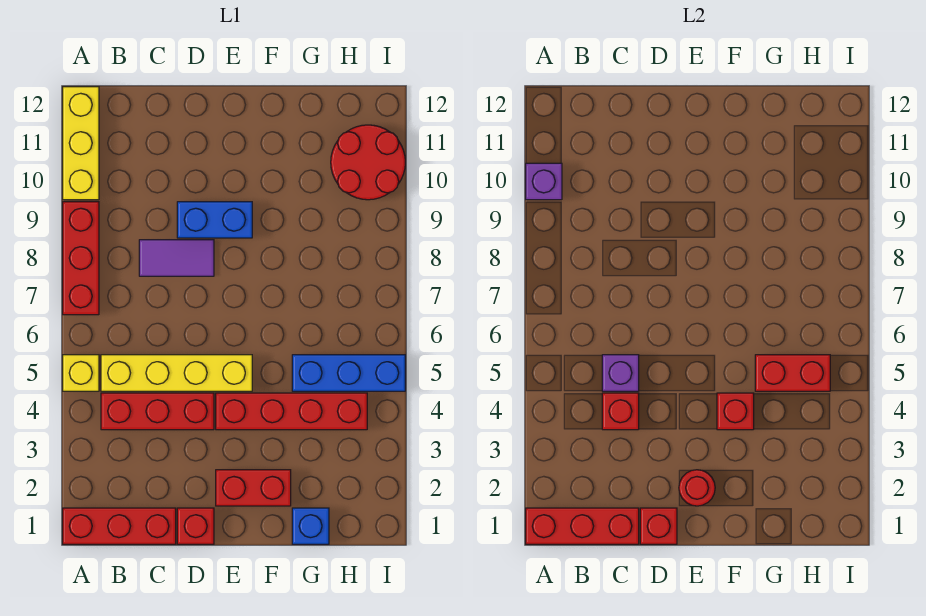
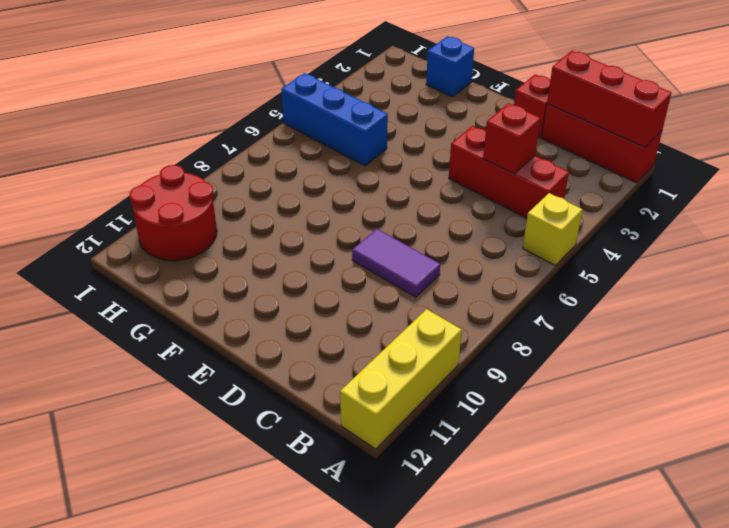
none -> red 1x3 brick [63,202,99,315]
none -> yellow 1x4 brick [101,355,252,391]
none -> blue 1x2 brick [177,202,252,238]

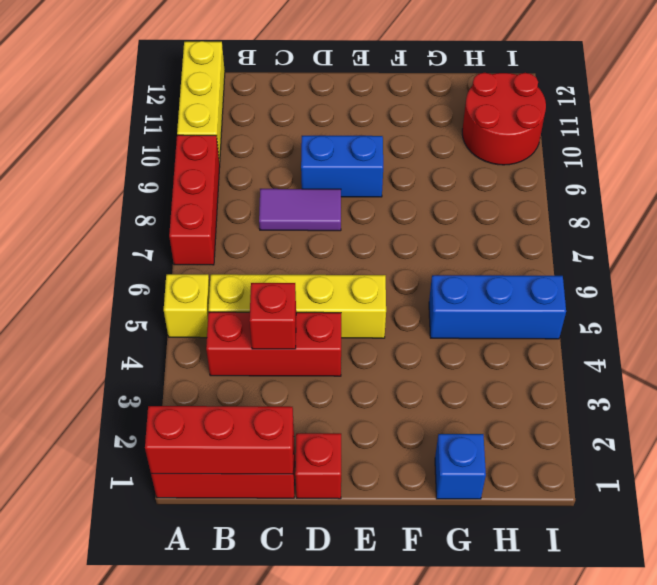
none -> red 1x2 brick [216,470,291,506]
none -> red 1x4 brick [216,393,367,430]
none -> purple 1x1 brick [526,163,562,200]

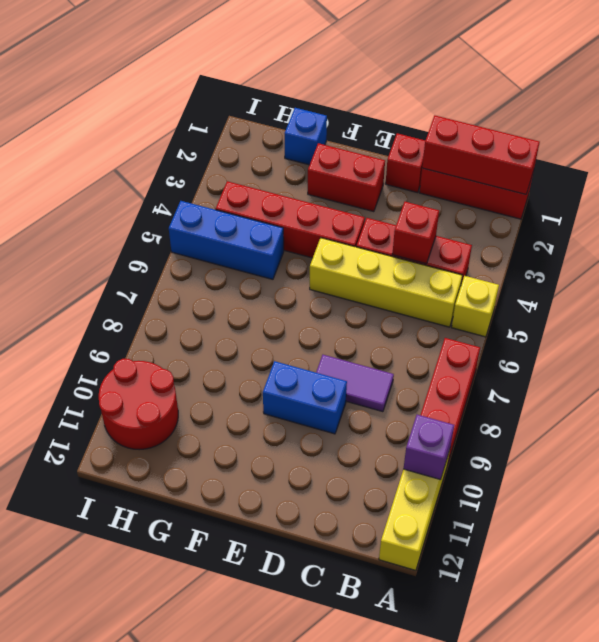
none -> purple 1x1 brick [602,355,639,391]
none -> red 1x1 brick [640,508,677,544]
none -> red 1x1 round brick [679,470,715,506]

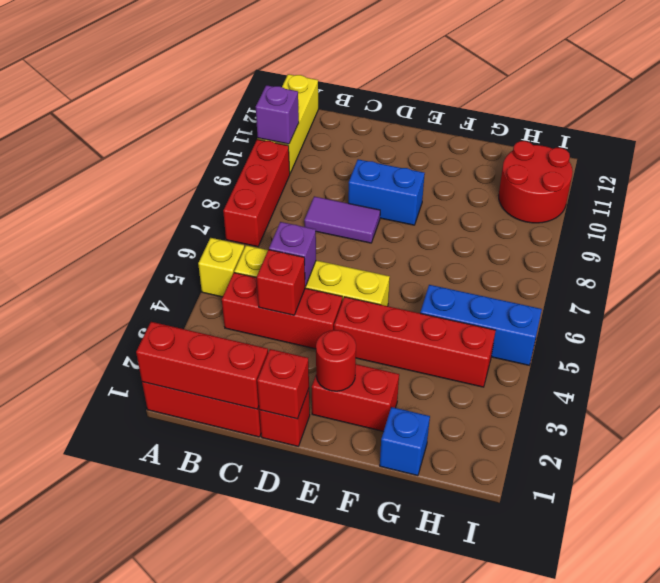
none -> red 1x1 brick [717,393,754,430]
none -> red 1x2 brick [755,355,830,391]

